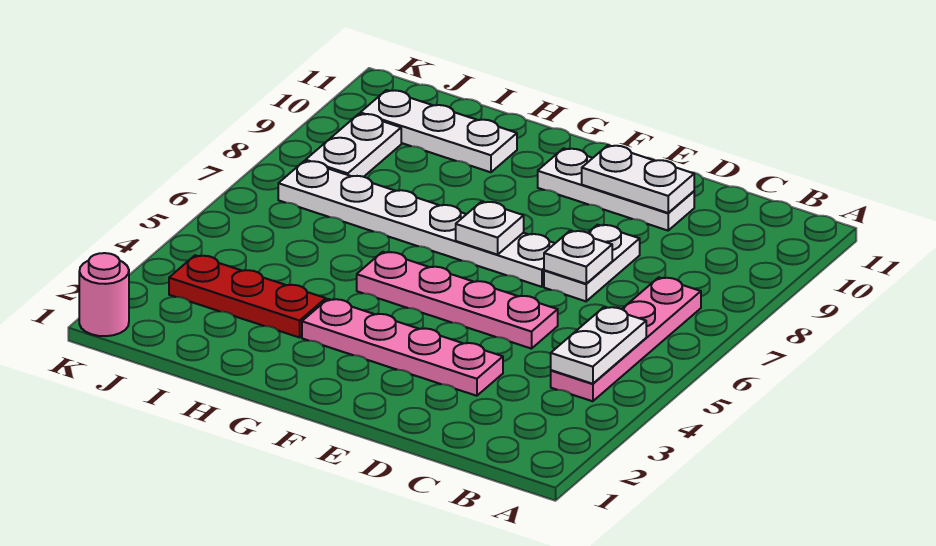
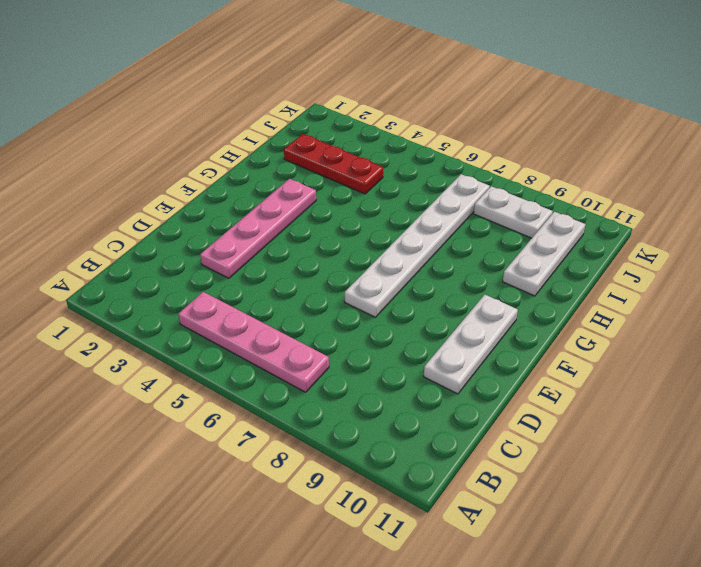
red 1x3 plate [284,134,383,194] -> red 1x3 plate turned to [169,255,326,337]
none -> pink 1x4 plate [357,252,558,349]
none -> white 1x2 plate [544,225,640,301]
none -> pink 1x1 round brick [79,253,129,336]

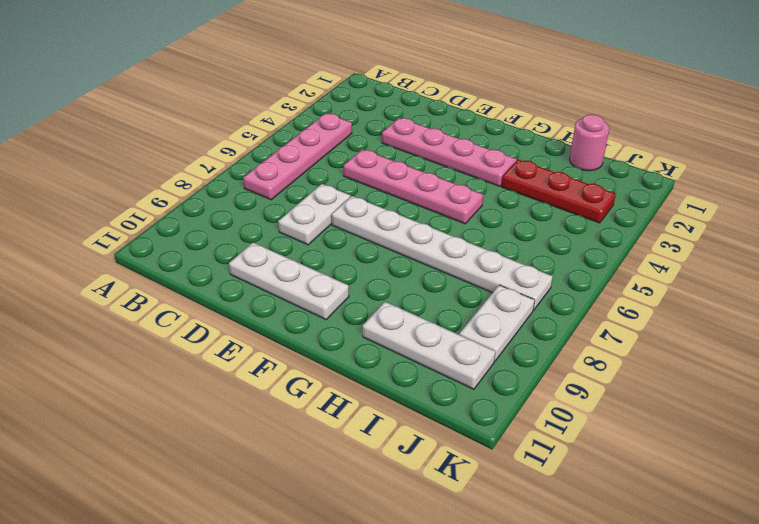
pink 1x1 round brick [570,114,609,171] -> pink 1x1 round brick moved to [79,253,129,336]
none -> white 1x2 plate [551,307,646,384]
none -> white 1x1 plate [544,231,612,284]
none -> white 1x2 plate [582,145,694,213]

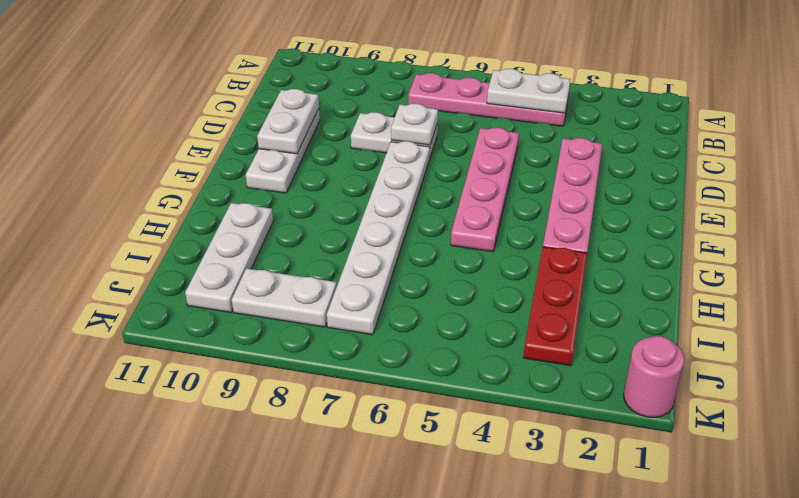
none -> white 1x1 plate [456,201,524,255]

